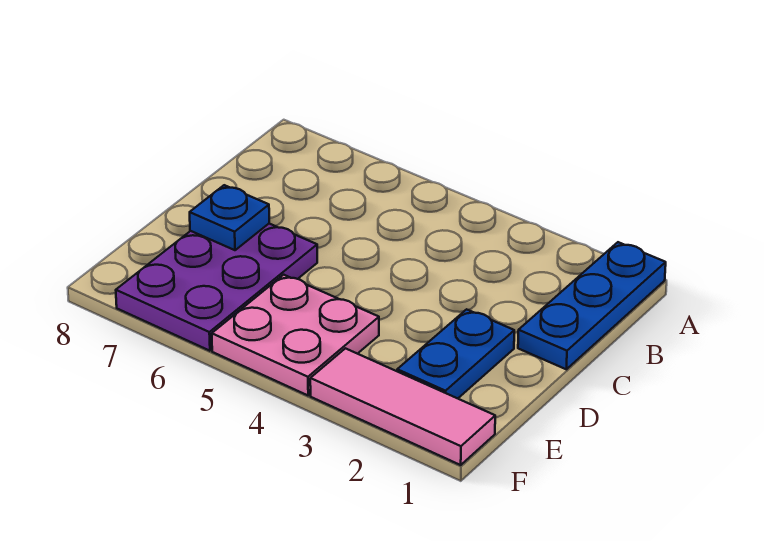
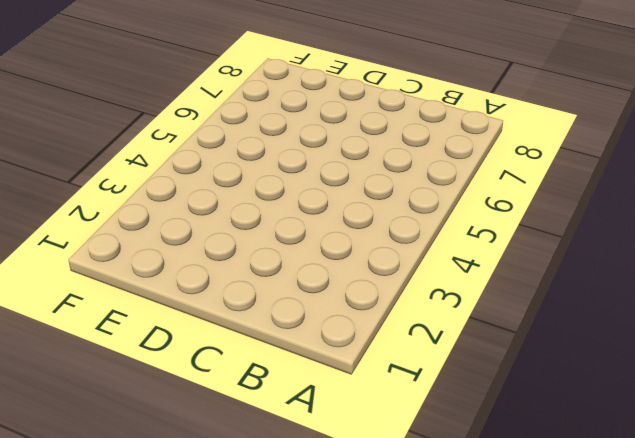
none -> blue 1x3 plate [518,242,666,369]
none -> blue 1x2 plate [397,309,514,398]

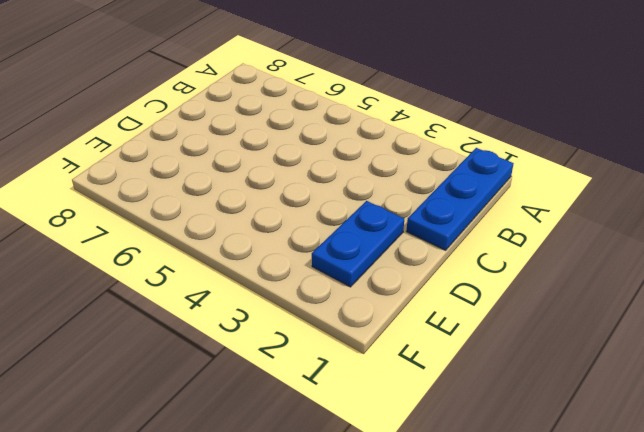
none -> purple 2x3 plate [116,224,317,351]
none -> pink 2x2 plate [212,275,379,395]

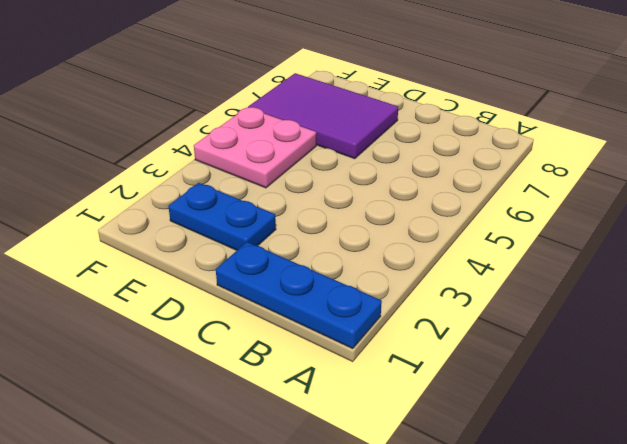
purple 2x3 tile [248,73,398,159] -> purple 2x3 plate [116,224,317,351]
none -> pink 1x3 tile [310,348,495,465]
none -> blue 1x1 plate [190,185,269,250]

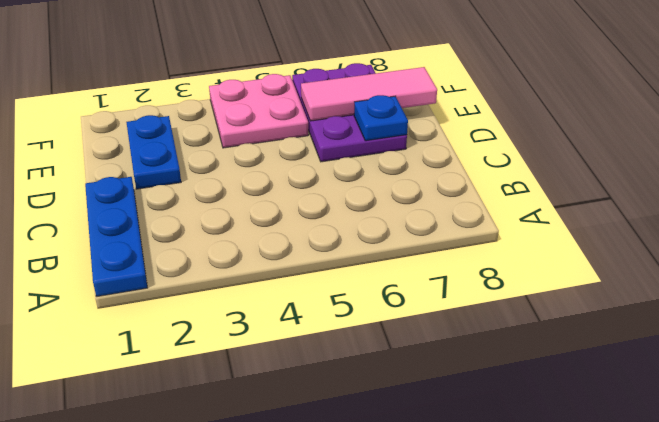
pink 1x3 tile [301,67,437,121] -> pink 1x3 tile moved to [310,348,495,465]

